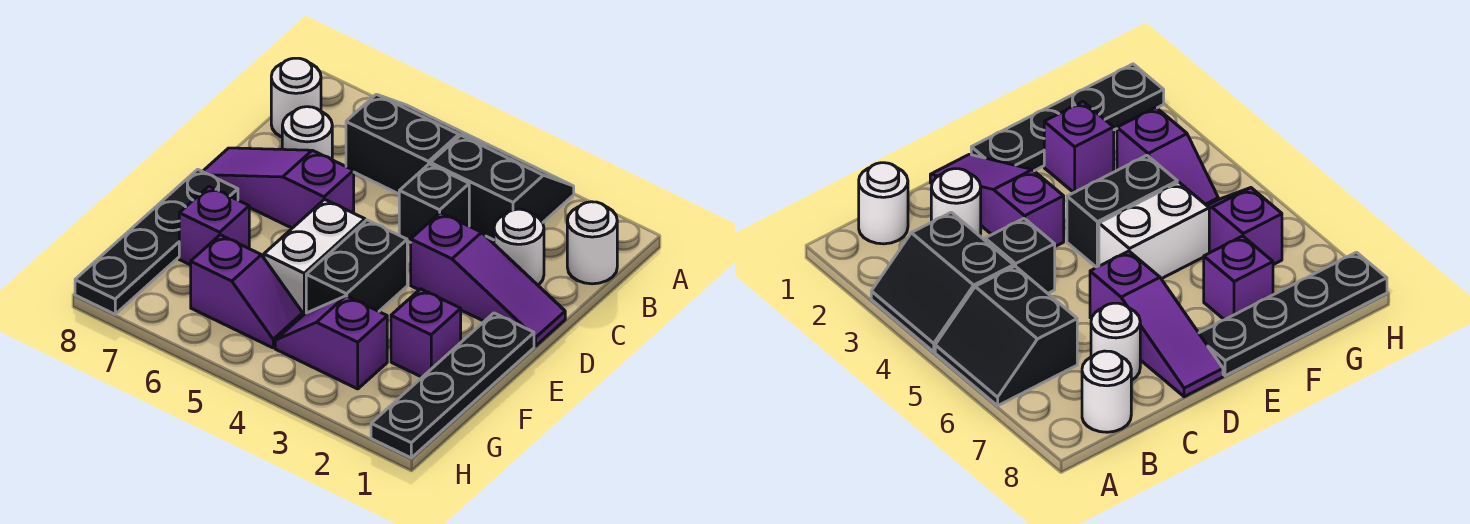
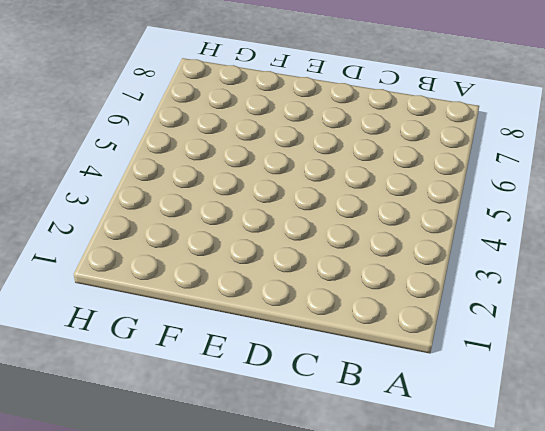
none -> black 2x2 slope [431,135,574,240]
none -> black 2x2 slope [346,94,485,194]
none -> white 1x1 round brick [567,202,617,284]

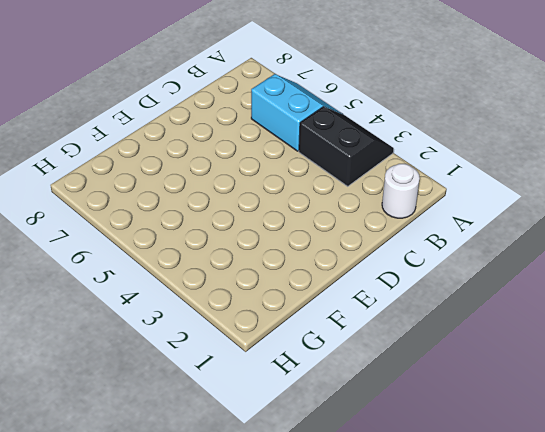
cyan 2x2 slope [251,74,342,151] -> black 2x2 slope [346,94,485,194]
none -> white 1x1 round brick [271,58,321,137]
none -> white 1x1 round brick [494,209,544,285]
none -> black 1x1 brick [399,164,469,243]

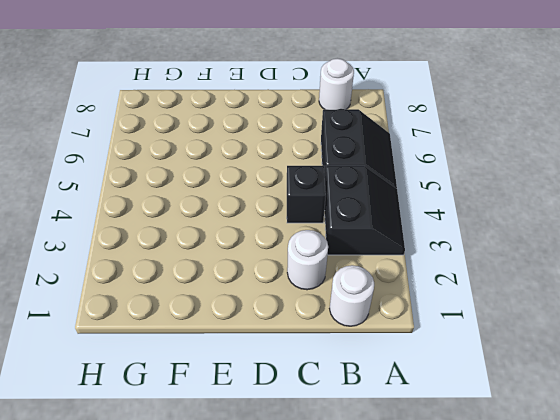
none -> white 1x1 round brick [282,107,332,160]
none -> purple 1x3 slope [411,212,565,346]
none -> purple 1x3 slope [203,148,354,228]

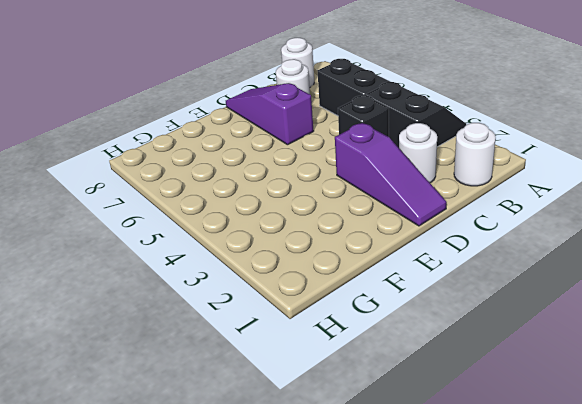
none -> black 1x4 plate [371,313,534,458]
none -> black 1x2 brick [306,220,407,313]
none -> white 1x2 brick [264,199,365,315]

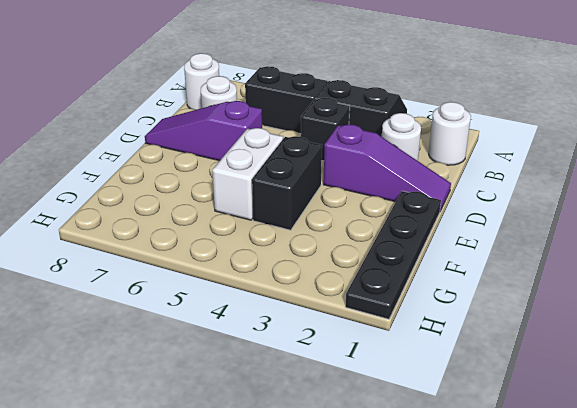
none -> black 1x4 plate [75,169,238,314]
none -> purple 1x1 brick [391,289,461,377]
none -> purple 1x1 brick [179,186,249,265]

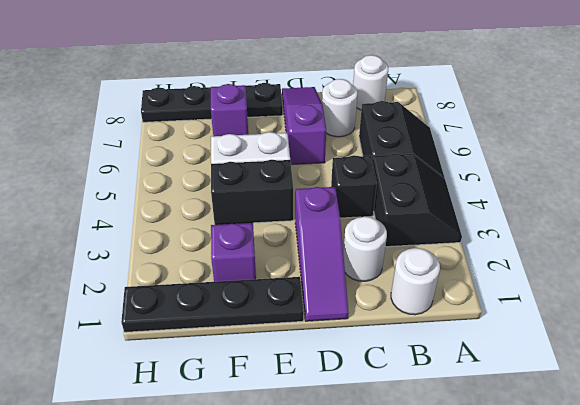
none -> purple 1x2 slope [275,296,387,389]
none -> purple 1x2 slope [191,235,303,348]

